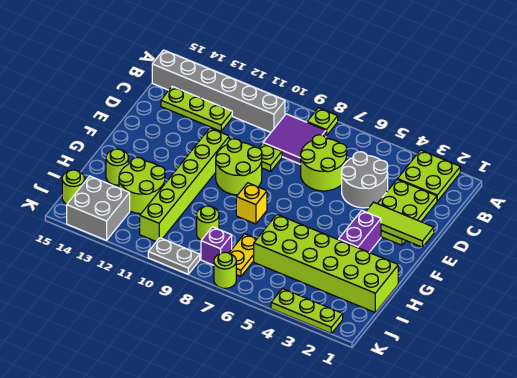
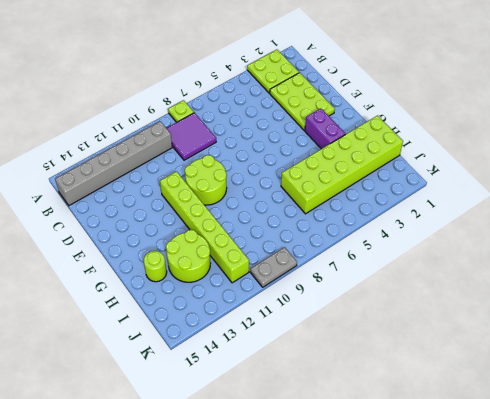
none -> grey 2x2 round brick [341,152,388,208]
none -> lime 2x2 round brick [300,135,347,191]
none -> lime 1x3 plate [161,86,232,131]

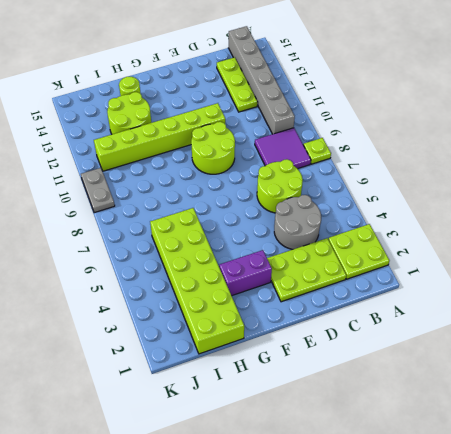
none -> lime 1x1 plate [259,143,282,171]
none -> yellow 1x1 brick [236,183,267,224]
none -> yellow 1x2 plate [229,234,257,277]

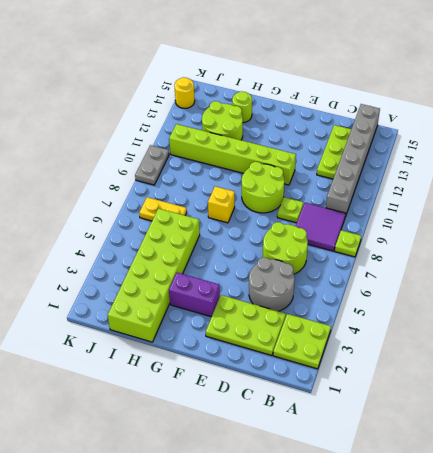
yellow 1x1 round brick [174,77,195,108] -> grey 2x2 brick [67,176,130,240]
none -> lime 1x1 round brick [197,206,219,240]
none -> purple 1x1 brick [201,227,232,265]
none -> lime 1x1 round brick [62,170,85,204]

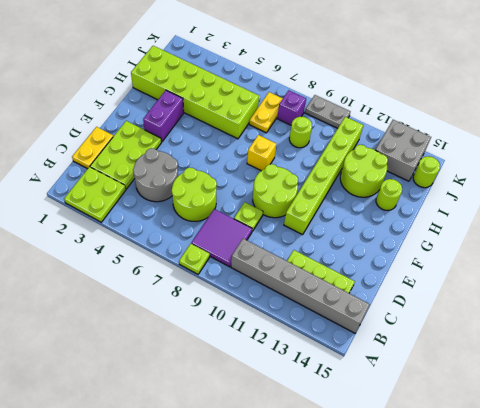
yellow 1x2 plate [72,127,114,169] -> none
none -> lime 1x3 plate [271,289,343,333]
none -> lime 1x1 round brick [214,252,236,288]
none -> lime 1x3 tile [366,202,434,247]

